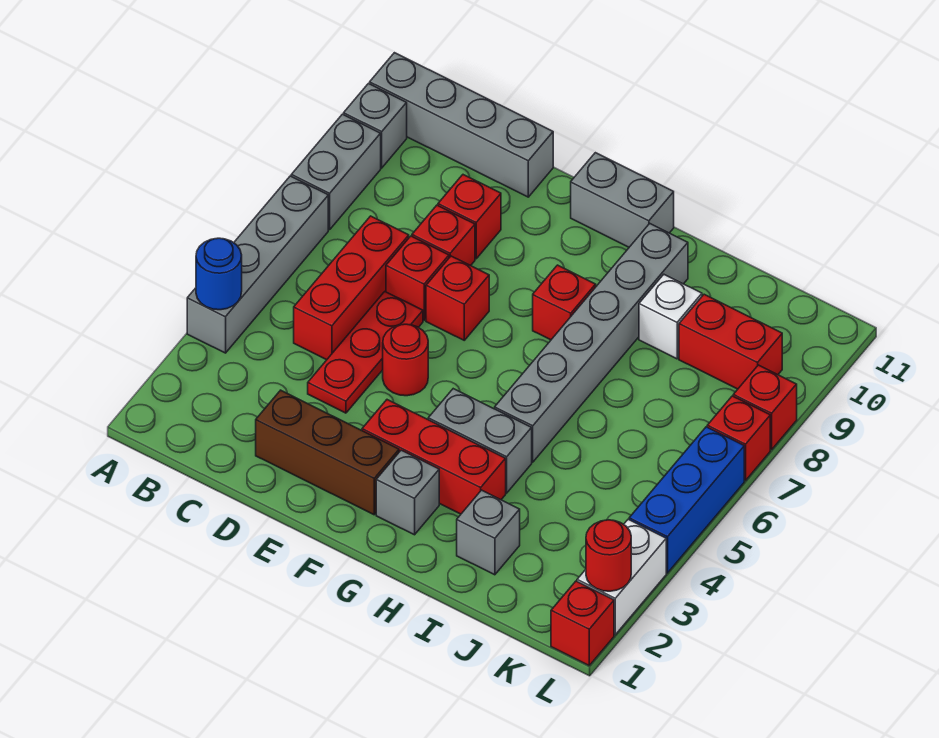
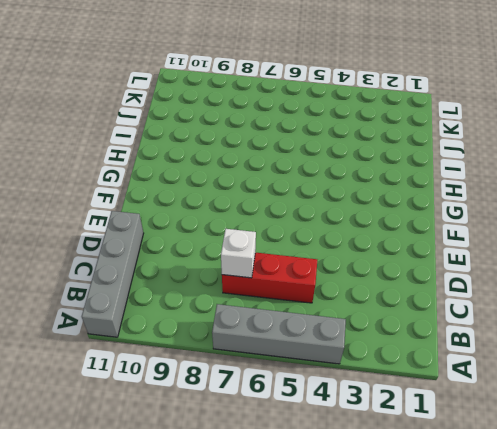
white 1x1 brick [221,229,256,278] -> white 1x1 brick moved to [639,275,702,359]
none -> grey 1x2 brick [291,114,381,230]
none -> grey 1x1 brick [344,84,407,168]
none -> brown 1x3 brick [256,390,399,515]

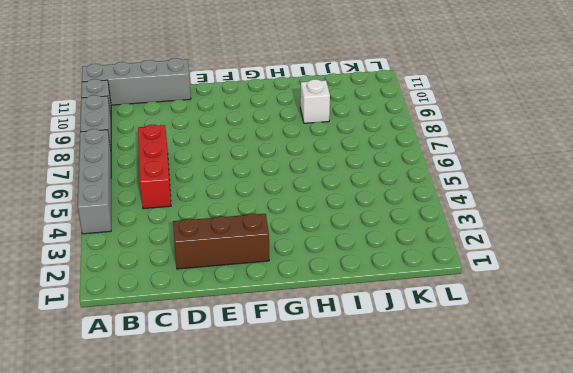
none -> red 1x3 plate [308,292,423,413]
none -> red 1x1 brick [386,236,449,320]
none -> red 1x1 brick [412,205,475,266]

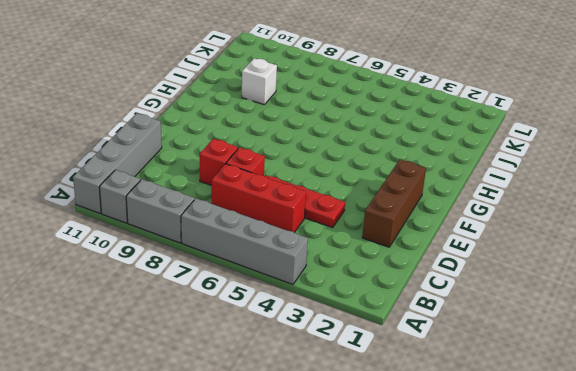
none -> red 1x1 brick [438,175,501,259]
none -> red 1x1 round brick [383,324,428,396]
none -> red 1x1 brick [426,256,489,340]

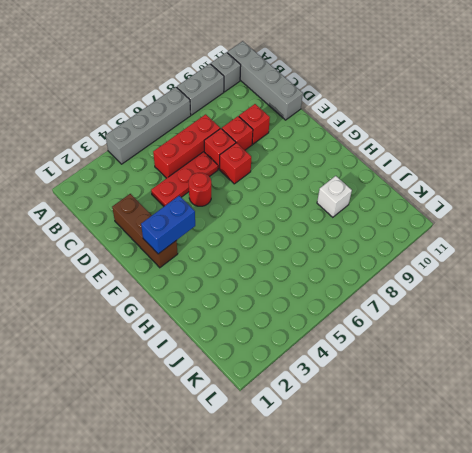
blue 1x2 brick [141,196,195,254] -> none
none -> red 1x3 brick [362,400,506,514]
none -> grey 1x2 brick [571,153,674,247]
none -> grey 1x1 brick [376,450,439,535]

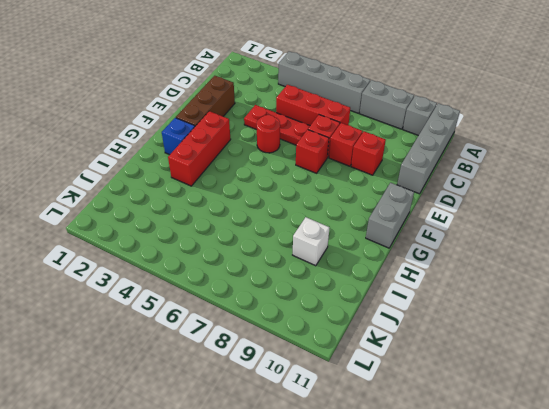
blue 1x1 brick [162,118,195,155] -> grey 1x1 brick [376,450,439,535]
none -> grey 1x2 brick [428,389,532,493]
none -> red 1x1 brick [533,265,596,340]
none -> grey 1x6 brick [495,224,688,462]

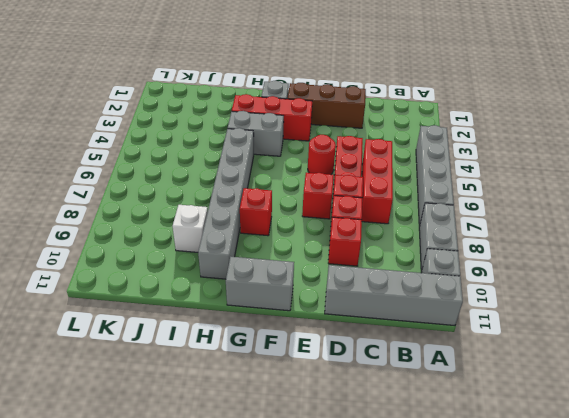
none -> grey 1x1 brick [457,490,520,575]
none -> red 1x2 brick [679,294,782,389]
none -> red 1x1 brick [551,581,614,665]

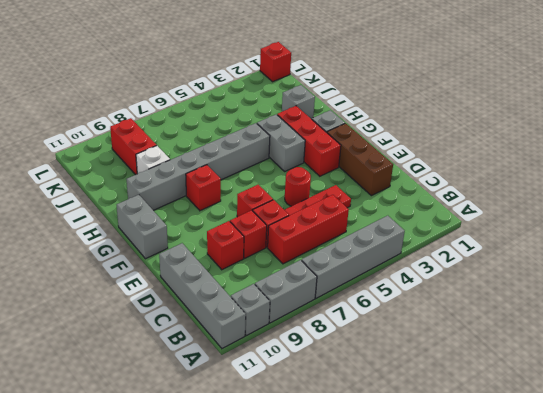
none -> white 1x2 brick [577,519,666,635]
none -> blue 1x3 brick [629,427,744,573]
none -> red 1x1 brick [707,396,770,480]

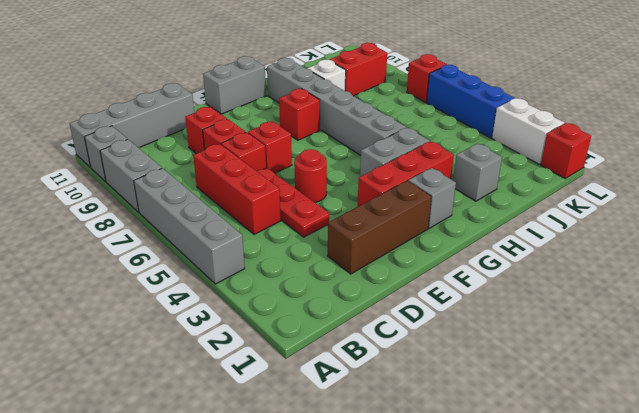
none -> red 1x1 brick [733,365,797,450]
none -> blue 1x1 round brick [196,238,242,310]
none -> red 1x1 round brick [586,520,631,591]

